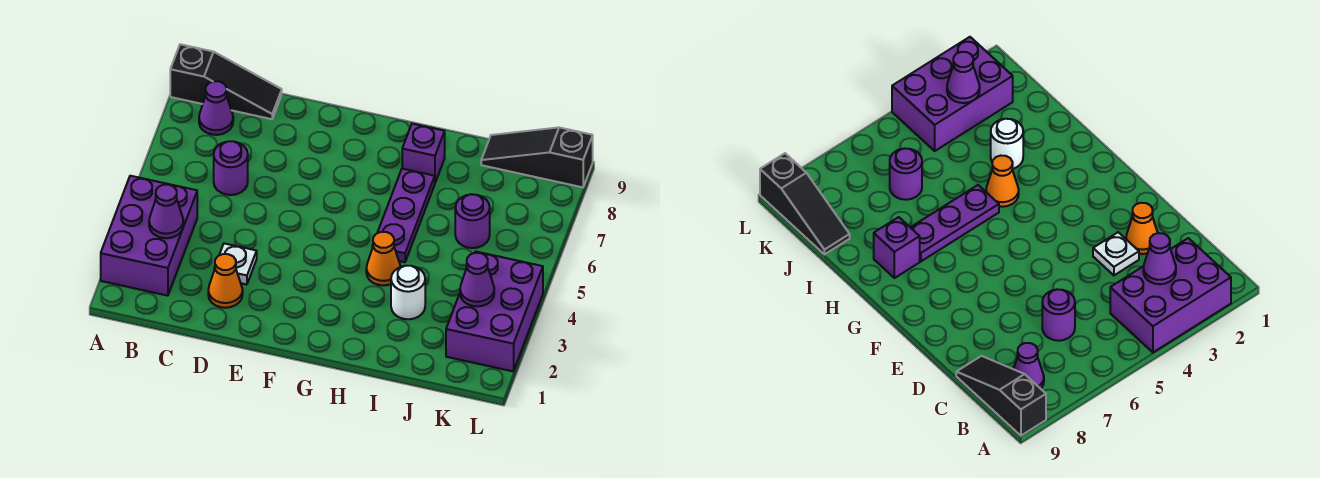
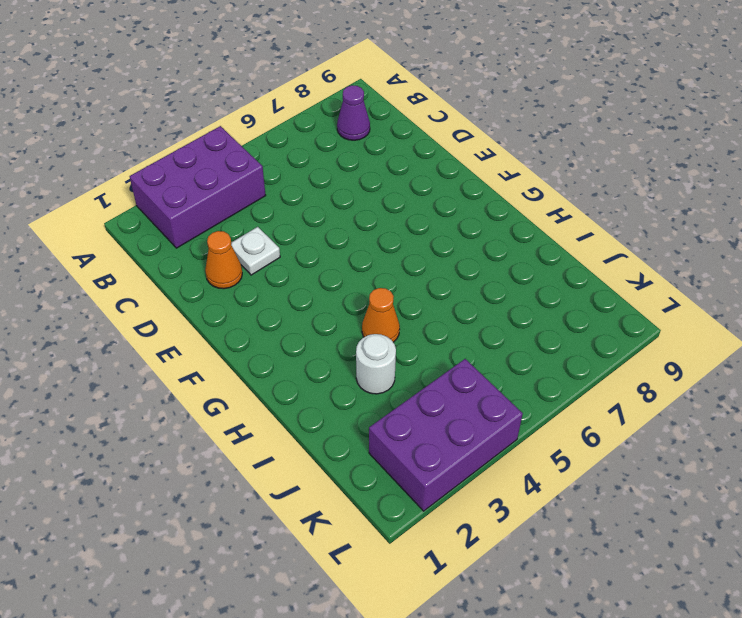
none -> black 1x3 slope [170,44,282,119]
none -> purple 1x1 round brick [214,141,248,195]
none -> purple 1x3 plate [372,169,435,262]

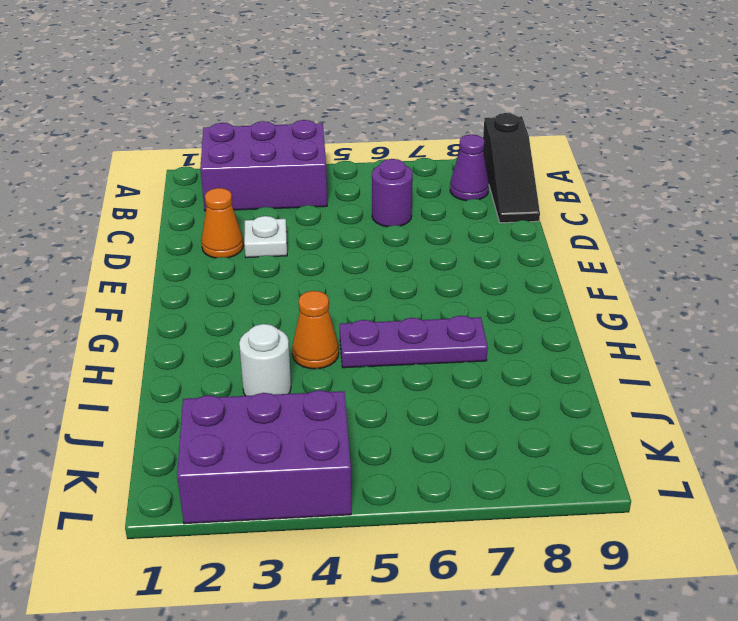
none -> purple 1x1 brick [402,124,445,183]
none -> purple 1x1 round brick [455,194,490,248]
none -> black 1x3 slope [481,127,593,187]

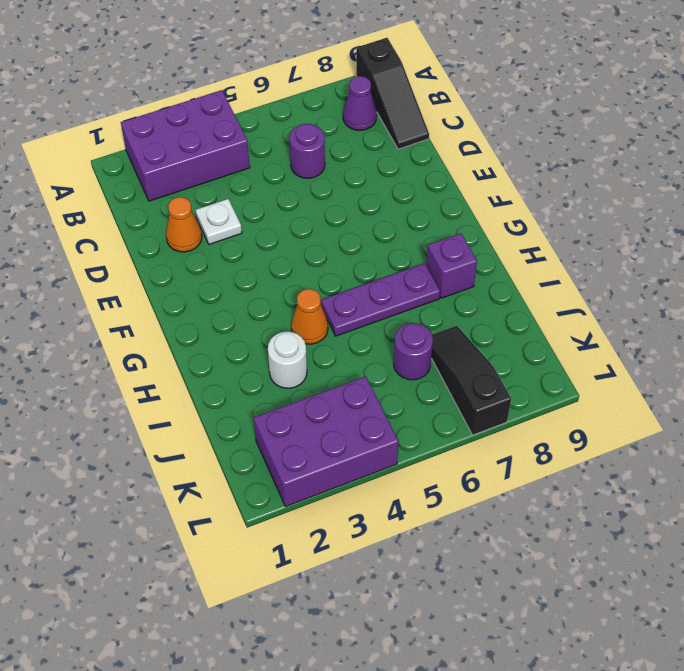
black 1x3 slope [431,326,511,435] -> black 1x3 slope moved to [481,127,593,187]
none -> purple 1x1 cone [149,185,183,238]
none -> purple 1x1 cone [460,253,494,307]

